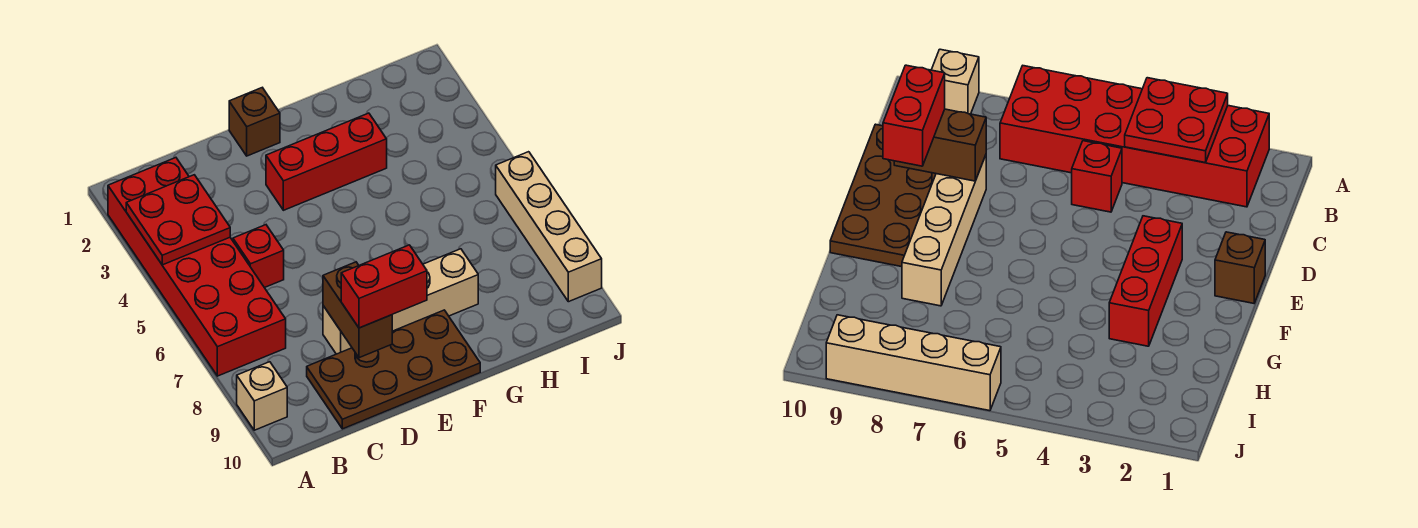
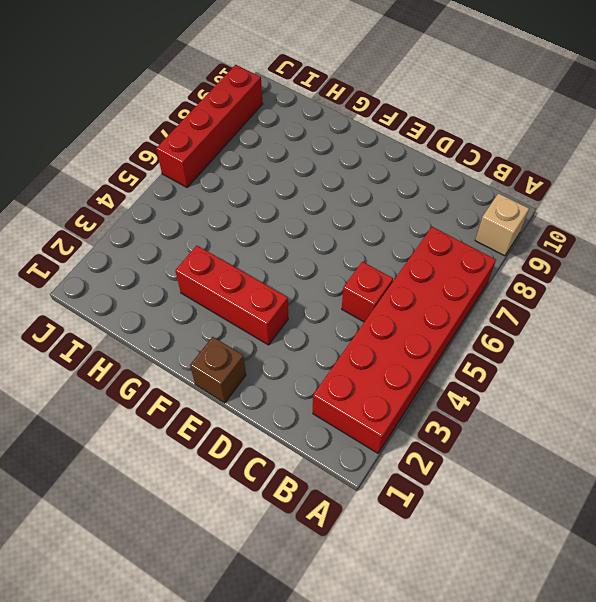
red 1x4 brick [156,65,263,188] -> tan 1x4 brick [496,152,602,302]
none -> brown 2x4 plate [307,310,480,429]
none -> tan 1x4 brick [323,249,478,354]

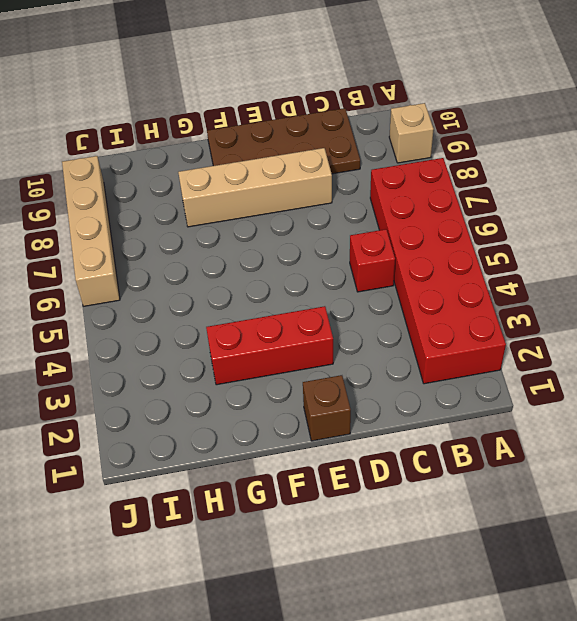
none -> red 2x2 plate [126,175,230,265]
none -> brown 1x2 brick [323,262,392,358]

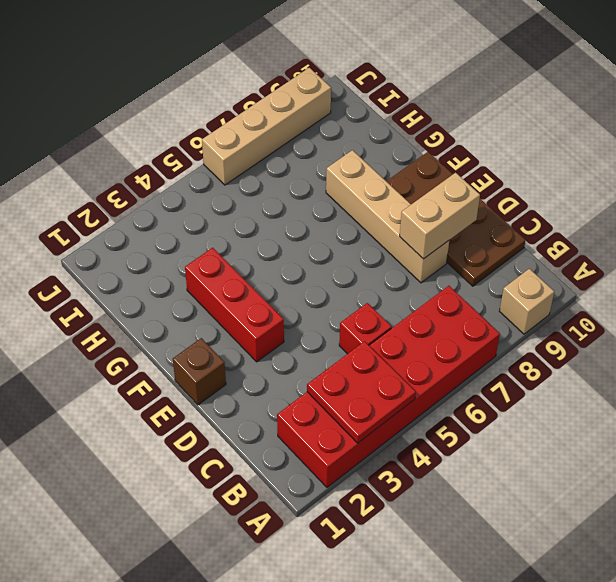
tan 1x2 brick [400,173,480,259] -> brown 1x2 brick [323,262,392,358]
none -> red 1x2 brick [341,245,427,328]

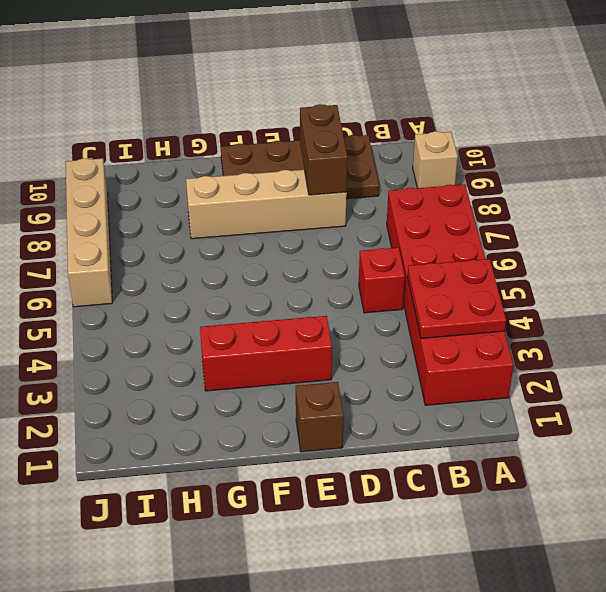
none -> red 1x2 brick [341,245,427,328]

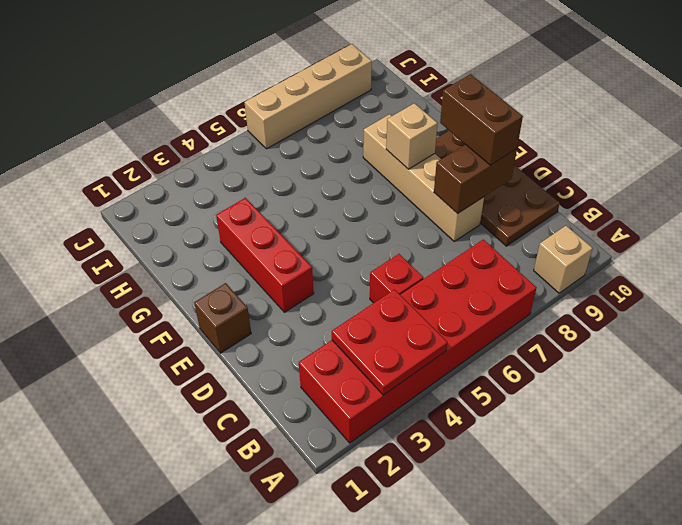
brown 1x2 brick [440,74,523,165] -> red 1x2 brick [341,245,427,328]
tan 1x1 brick [386,103,438,169] -> none

